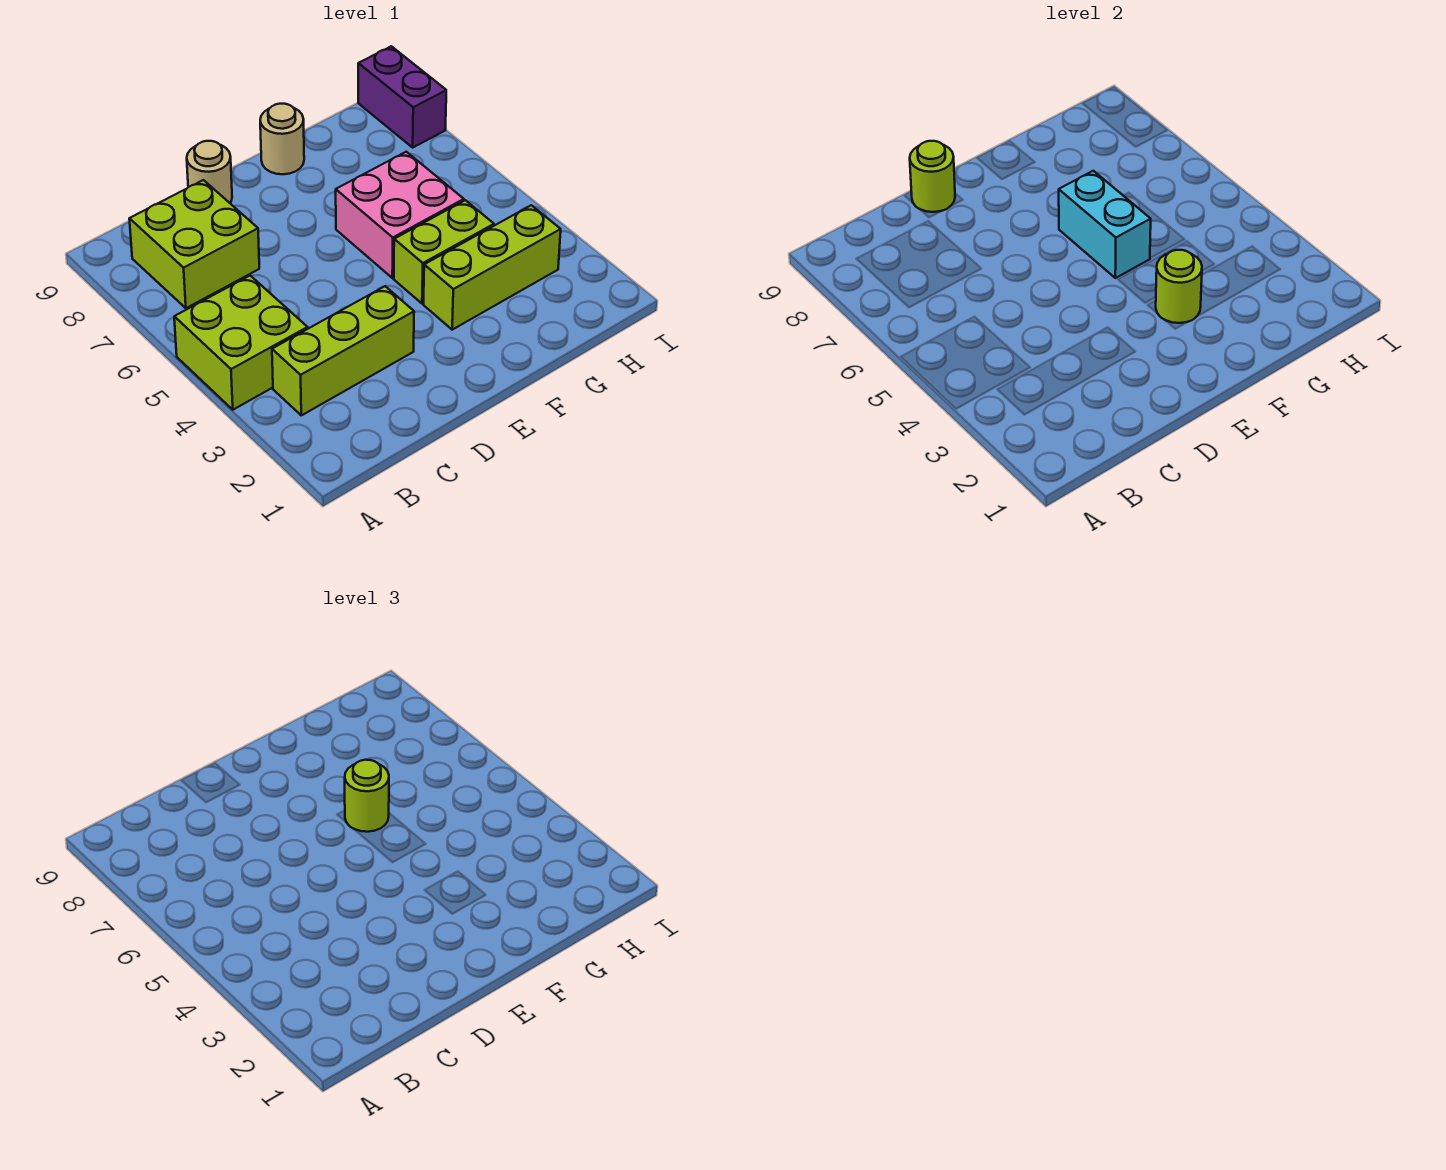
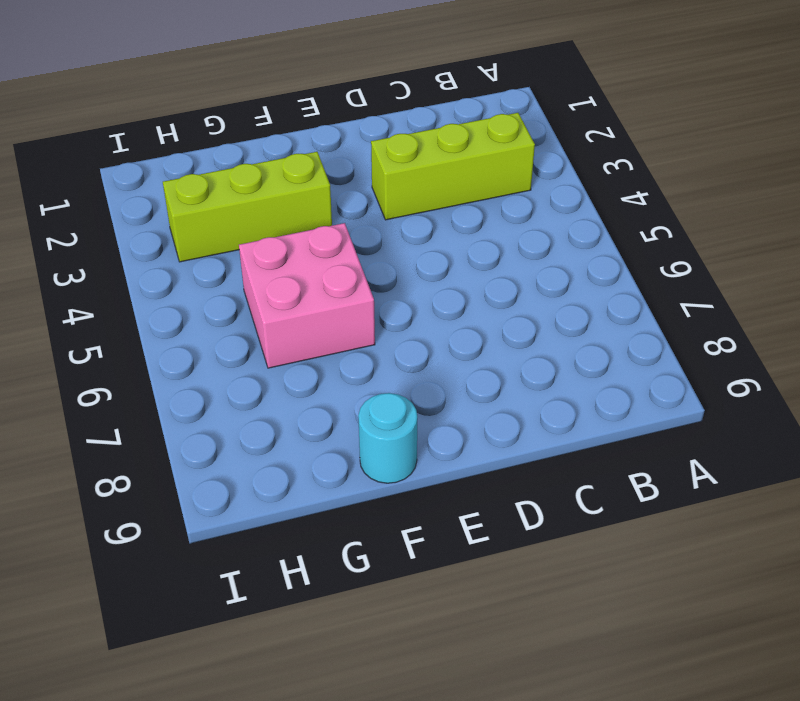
cyan 1x1 round brick [358,393,417,483] -> tan 1x1 round brick [260,104,304,174]
none -> lime 2x2 brick [174,276,308,410]
none -> lime 2x2 brick [129,180,259,308]
none -> tan 1x1 round brick [187,141,232,203]

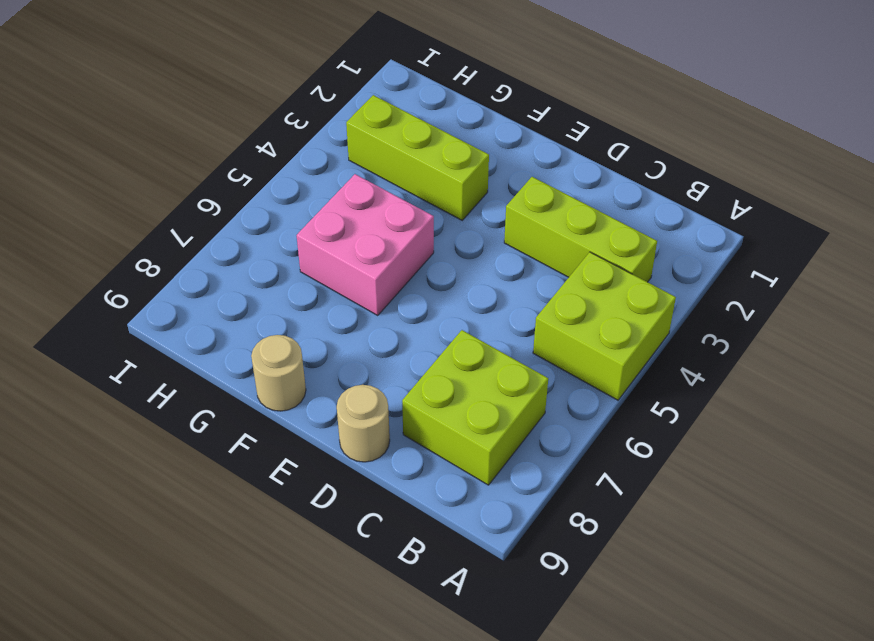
none -> lime 1x2 brick [394,200,494,304]
none -> purple 1x2 brick [358,46,446,147]
none -> lime 1x1 round brick [910,141,955,212]

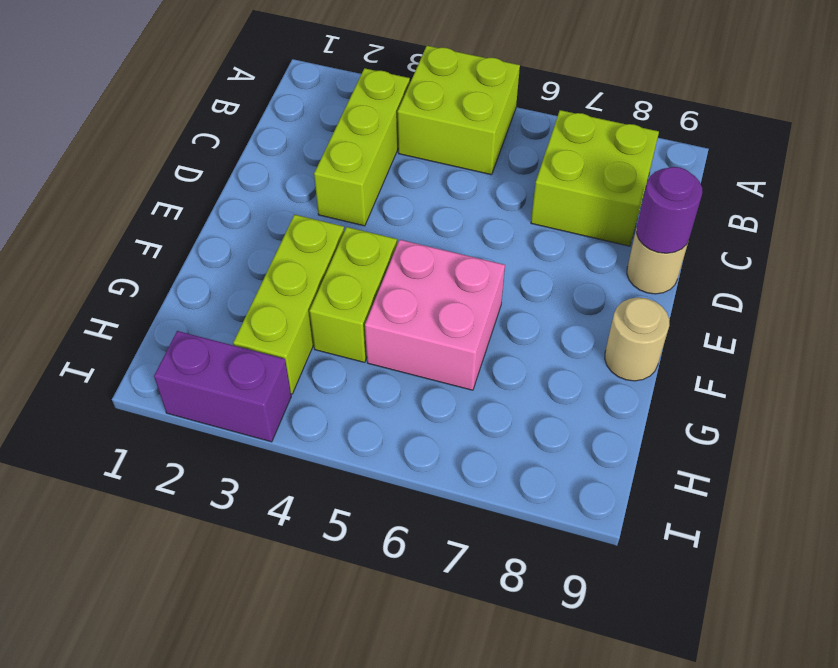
purple 1x1 round brick [636,167,702,253] -> lime 1x1 round brick [910,141,955,212]
purple 1x2 brick [154,331,291,442] -> purple 1x2 brick moved to [358,46,446,147]
none -> lime 1x1 round brick [1156,250,1202,323]
none -> cyan 1x2 brick [1059,171,1151,278]
none -> lime 1x1 round brick [345,760,389,832]

